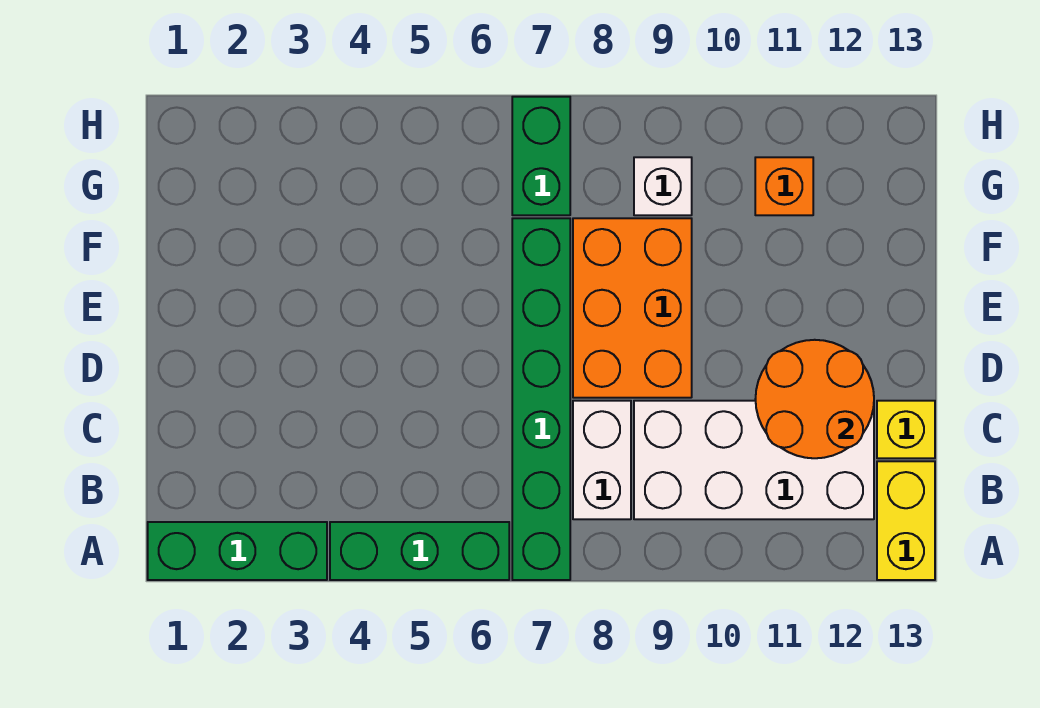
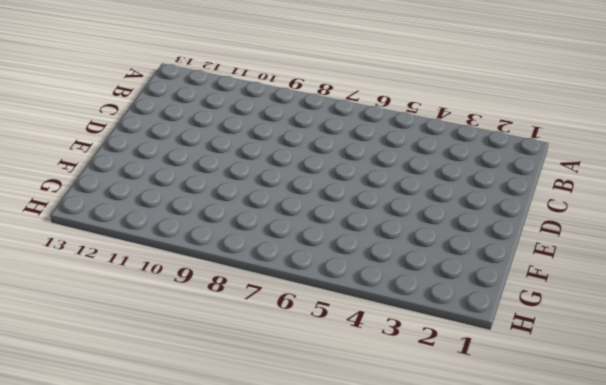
none -> green 1x3 brick [148,522,327,580]
none -> green 1x3 brick [330,522,509,580]
none -> green 1x6 brick [512,218,570,580]

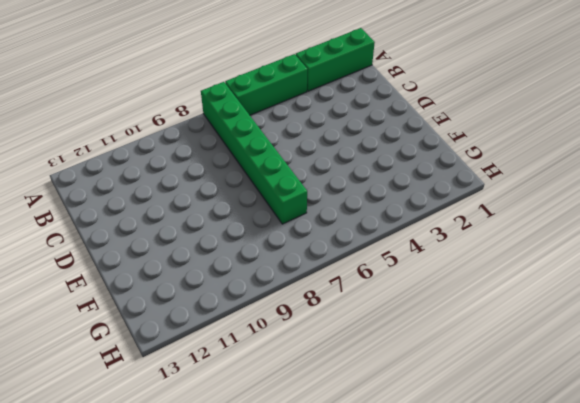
none -> yellow 1x2 brick [877,461,935,580]
none -> white 1x2 brick [573,401,631,519]
none -> white 2x4 brick [634,401,874,519]

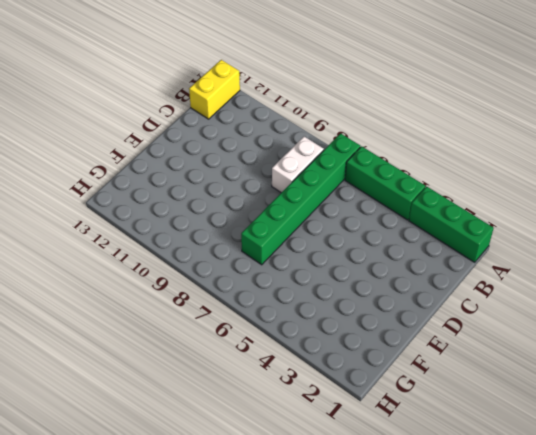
none -> white 2x4 brick [634,401,874,519]
none -> yellow 1x1 brick [877,401,935,458]
none -> orange 2x3 brick [573,218,692,398]

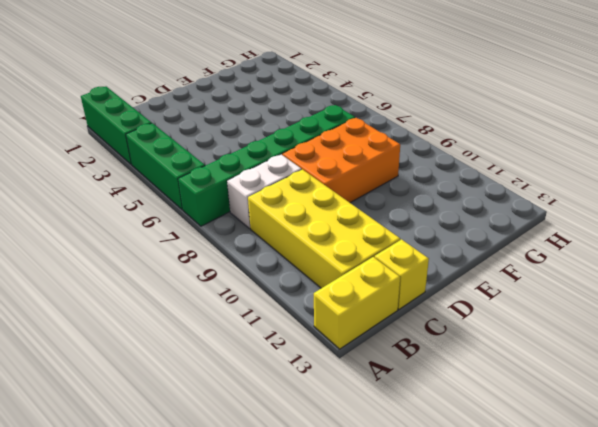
yellow 2x4 brick [248,170,400,288] -> white 2x4 brick [634,401,874,519]
none -> green 1x2 brick [512,97,570,215]
none -> white 1x1 brick [634,157,692,215]
none -> orange 1x1 brick [755,157,813,215]

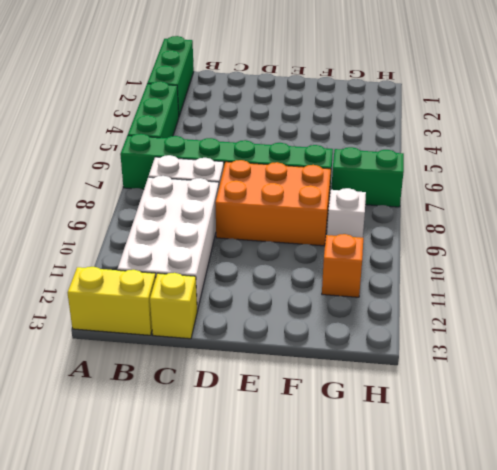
none -> orange 2x2 round brick [756,340,874,458]

